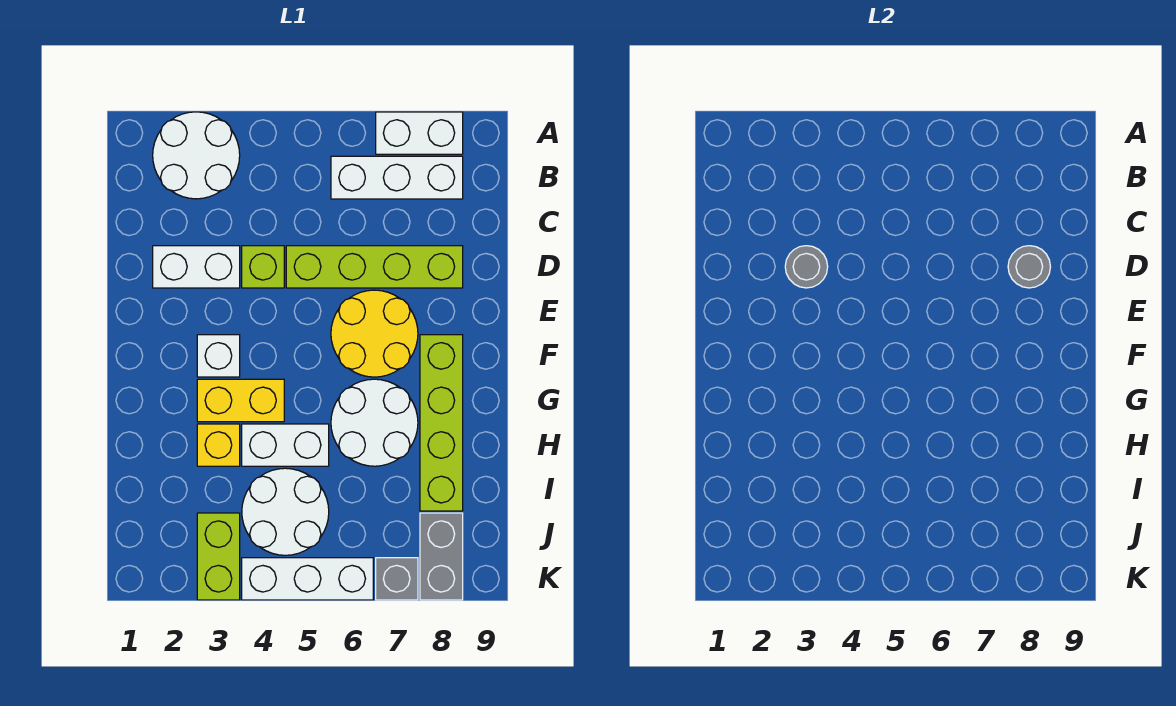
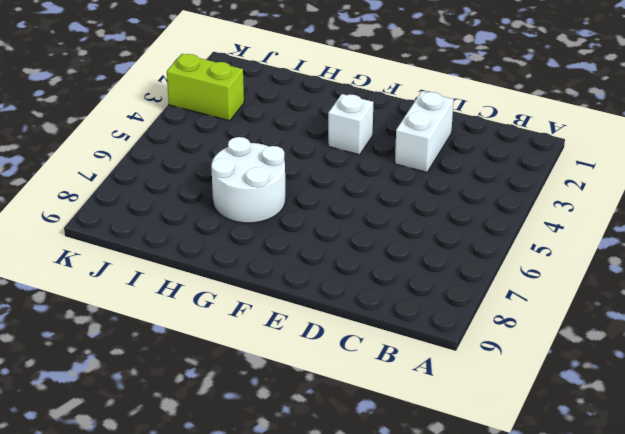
none -> white 2x2 round brick [153,112,240,199]
none -> white 1x2 brick [376,112,463,154]
none -> white 1x3 brick [331,156,463,199]

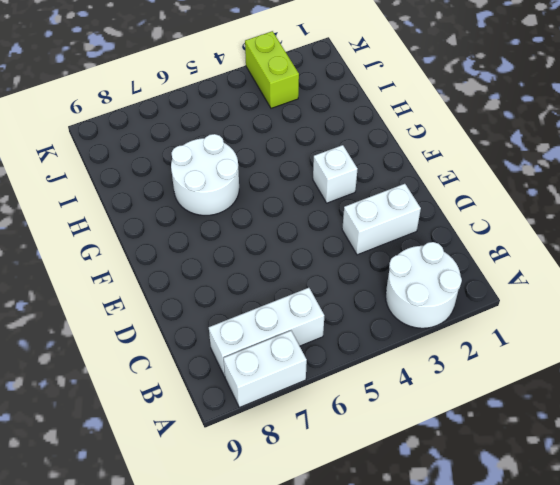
none -> lime 1x1 brick [242,246,284,288]
none -> lime 1x4 brick [286,246,463,288]
none -> yellow 2x2 round brick [331,290,418,377]

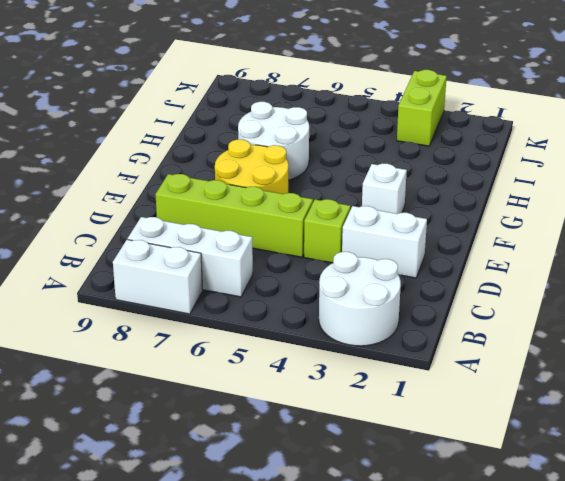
none -> lime 1x4 brick [420,335,463,511]
none -> yellow 1x2 brick [197,379,284,422]
none -> yellow 1x1 brick [197,424,240,466]

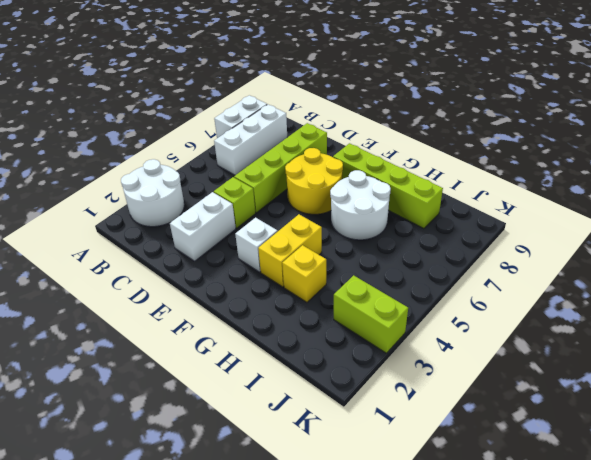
none -> white 1x2 brick [242,424,329,466]
none -> white 2x2 round brick [242,468,329,555]
none -> grey 1x2 brick [420,513,463,600]

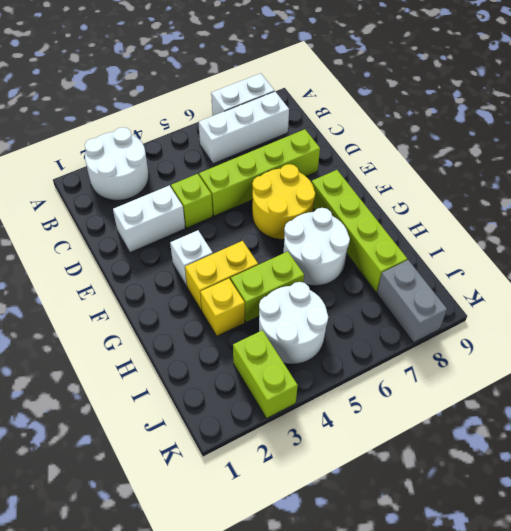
lime 1x2 brick [231,252,304,322] -> white 1x2 brick [242,424,329,466]
none -> white 1x3 brick [242,558,373,600]
none -> grey 1x1 brick [376,558,418,600]
none -> grey 1x1 round brick [785,246,828,288]

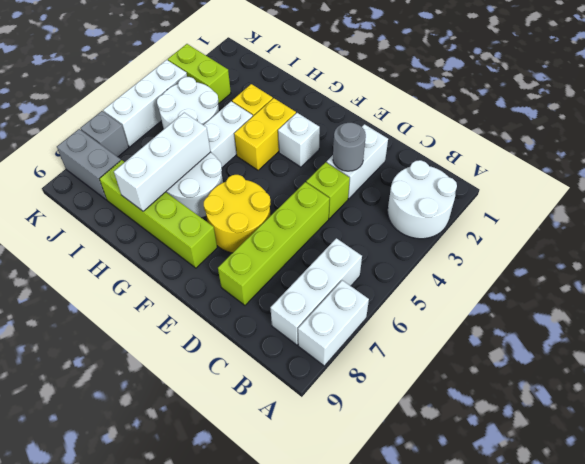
white 1x3 brick [114,113,211,211] -> none
none -> grey 1x1 round brick [1008,246,1050,288]

